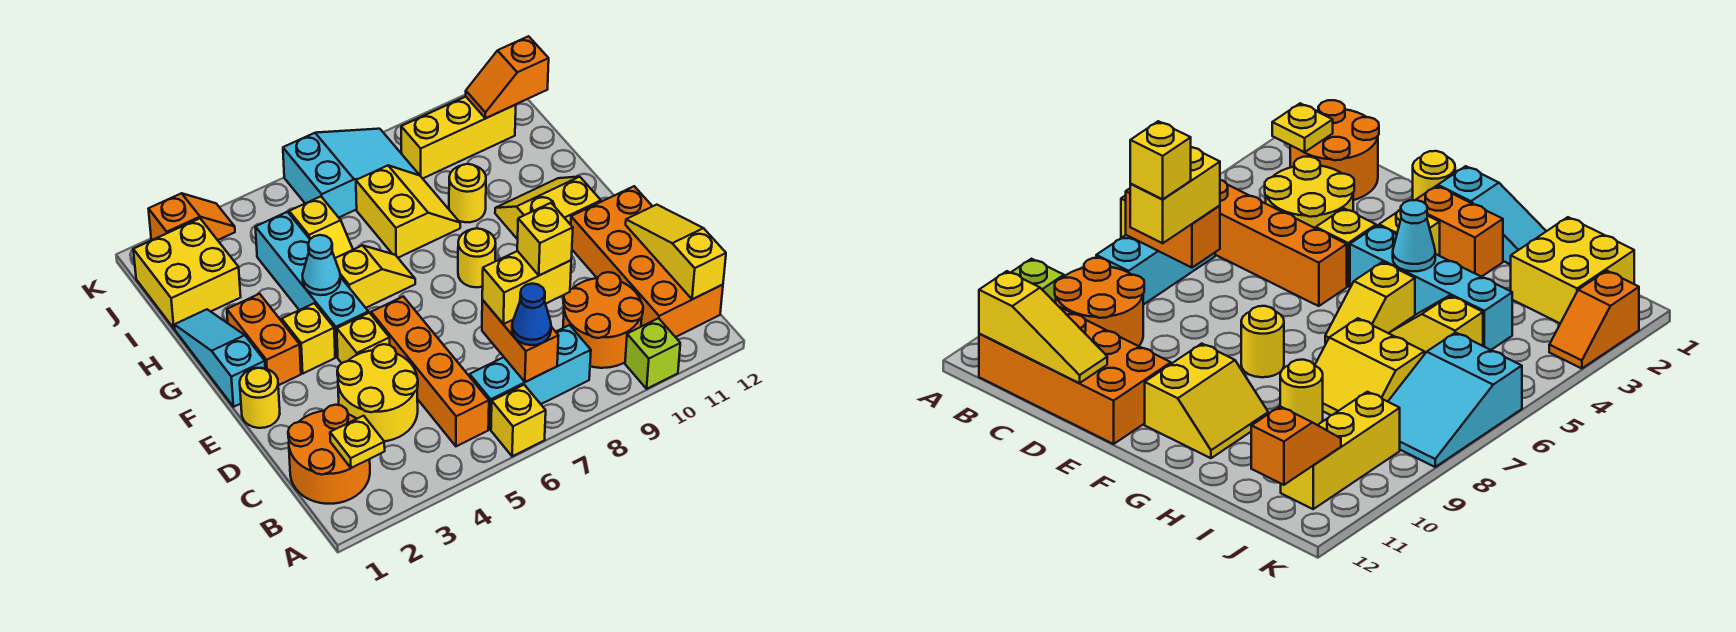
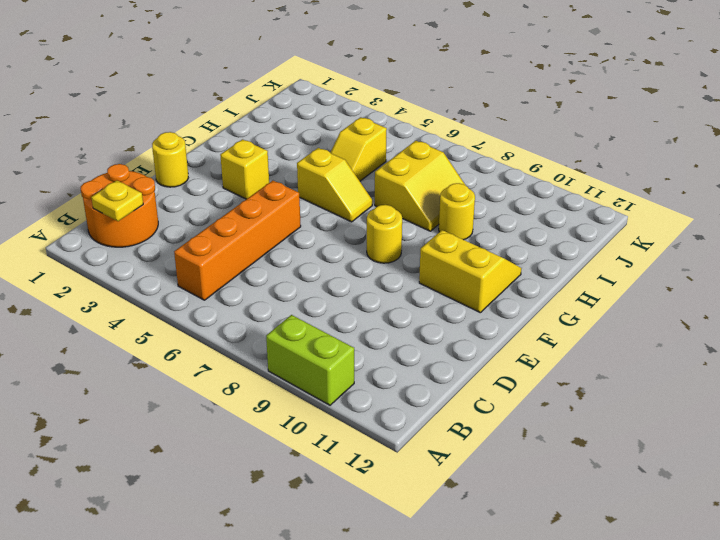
lime 1x2 brick [266,315,354,405] -> lime 1x1 brick [625,318,680,389]
none -> yellow 1x1 brick [491,385,546,456]
none -> cyan 1x3 brick [470,325,591,429]
none -> orange 2x2 round brick [563,272,643,368]
none -> orange 2x4 brick [571,186,723,337]

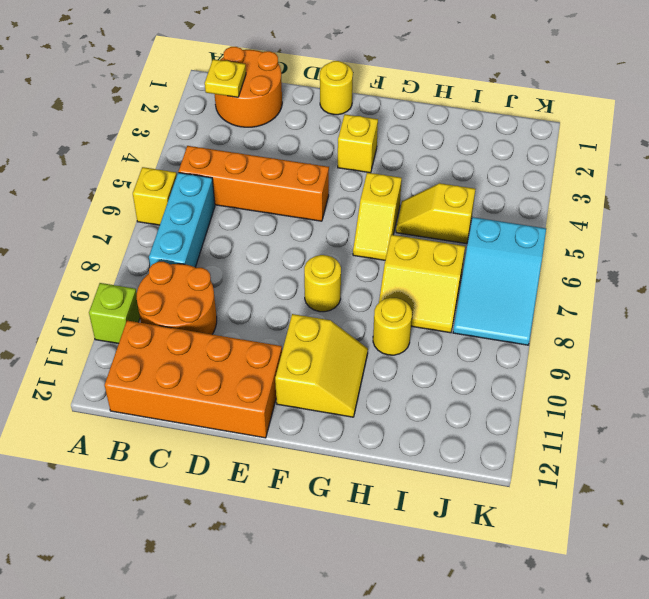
none -> yellow 2x2 round brick [337,344,418,441]
none -> yellow 1x1 brick [337,313,390,363]
none -> cyan 1x3 slope [174,309,265,407]
none -> orange 1x2 brick [227,294,301,385]

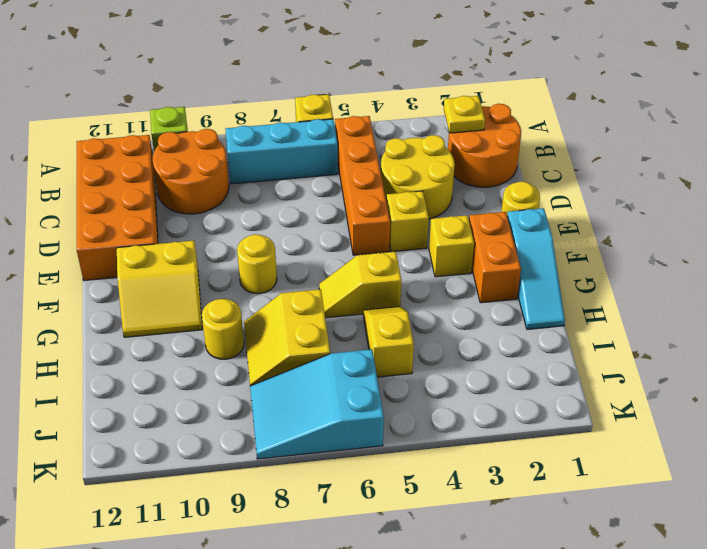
none -> cyan 1x4 brick [255,212,368,357]
none -> yellow 2x2 brick [133,218,241,329]
none -> yellow 1x3 brick [401,97,516,179]
none -> orange 1x2 slope [149,193,235,240]

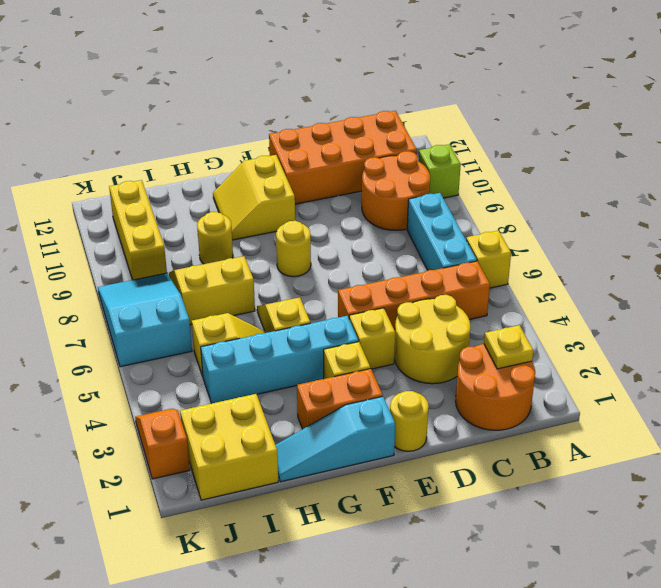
none -> orange 1x2 brick [482,300,559,382]
none -> yellow 1x3 slope [626,205,726,299]
none -> cyan 1x1 cone [303,235,340,295]
none -> orange 1x2 slope [466,36,549,118]

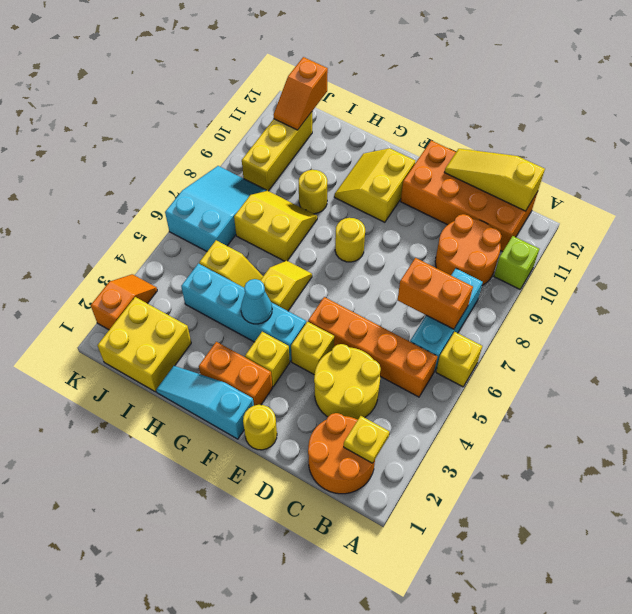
none -> blue 1x1 cone [512,284,551,345]
none -> yellow 1x2 brick [482,251,571,324]
none -> yellow 1x1 brick [517,203,573,275]

